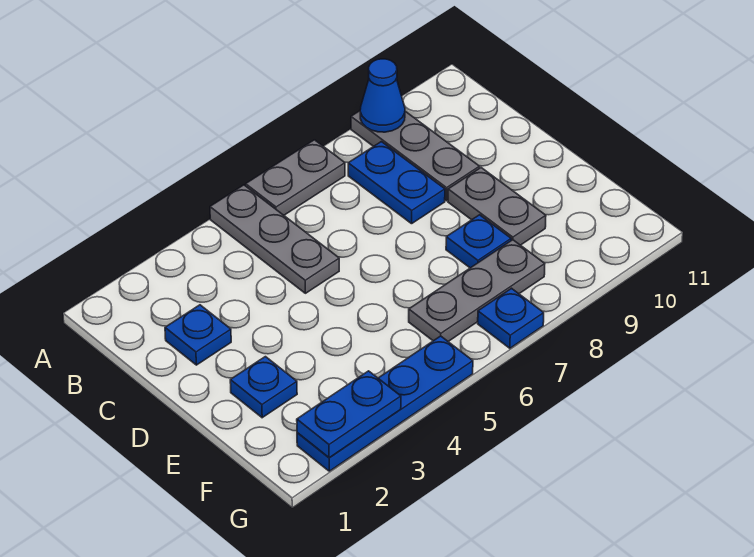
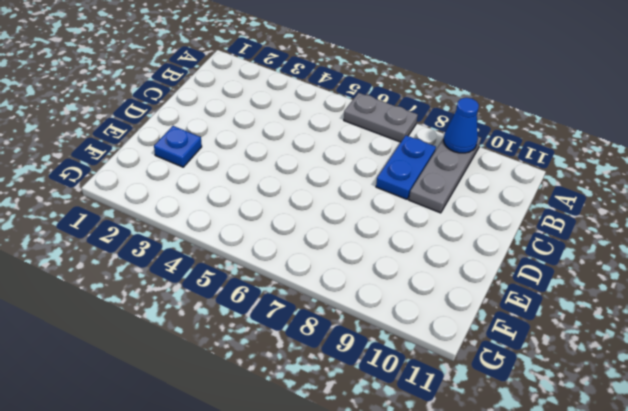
none -> grey 1x3 plate [210,185,339,293]
none -> blue 1x1 plate [165,305,231,365]
none -> grey 1x2 plate [448,168,546,245]

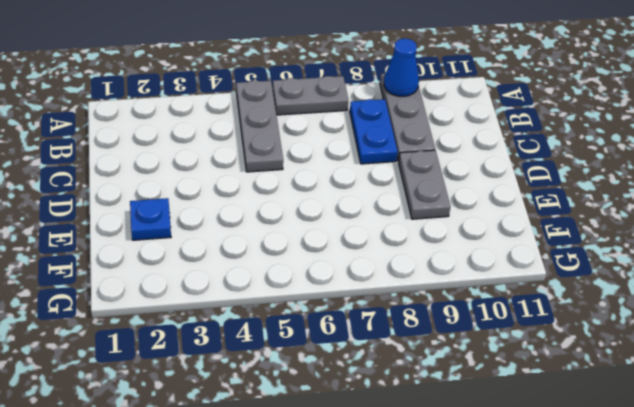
none -> blue 1x1 plate [165,305,231,365]
none -> blue 1x1 plate [446,215,511,268]
none -> grey 1x3 plate [409,240,545,341]

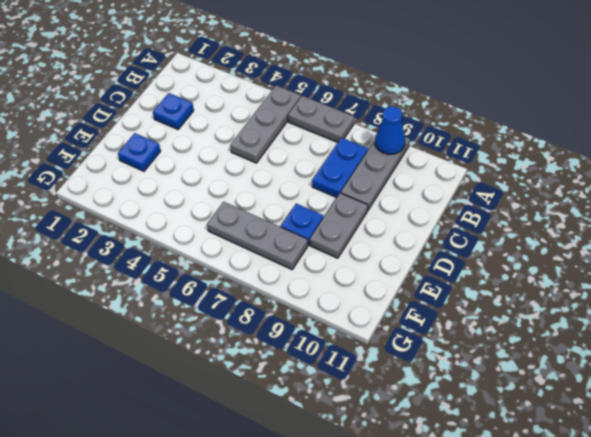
none -> blue 1x4 plate [297,336,473,471]
none -> blue 1x1 plate [478,288,544,348]
none -> blue 1x2 plate [297,371,401,458]

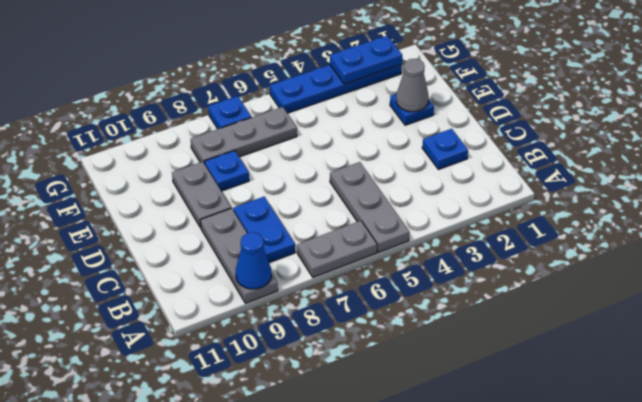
grey 1x1 cone [396,59,429,112] -> none

